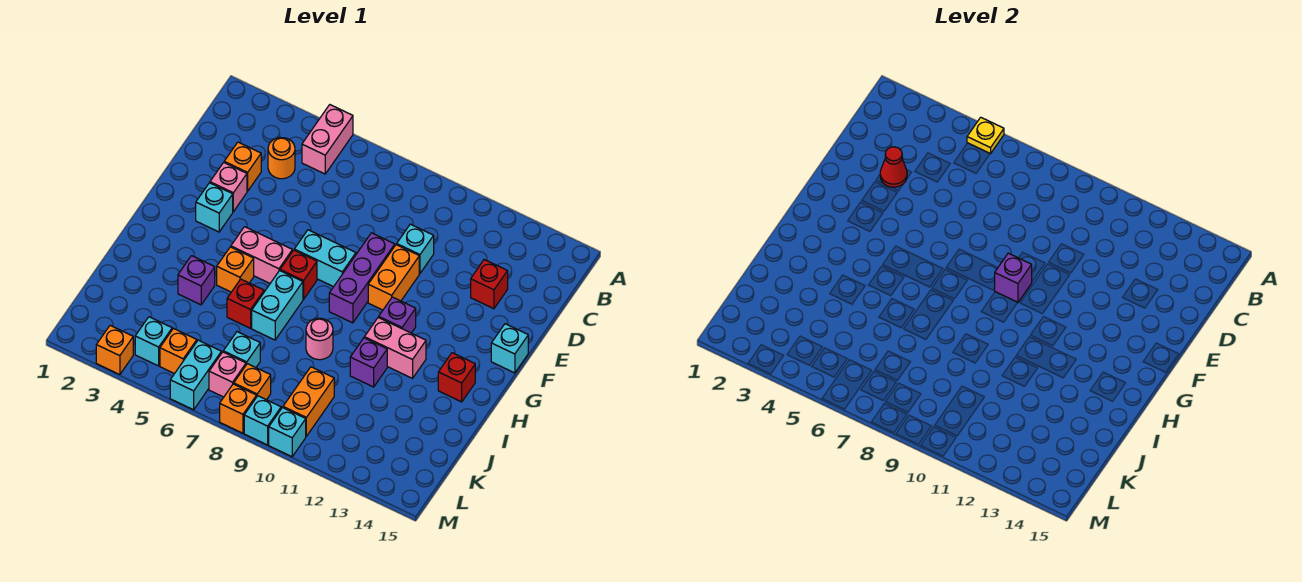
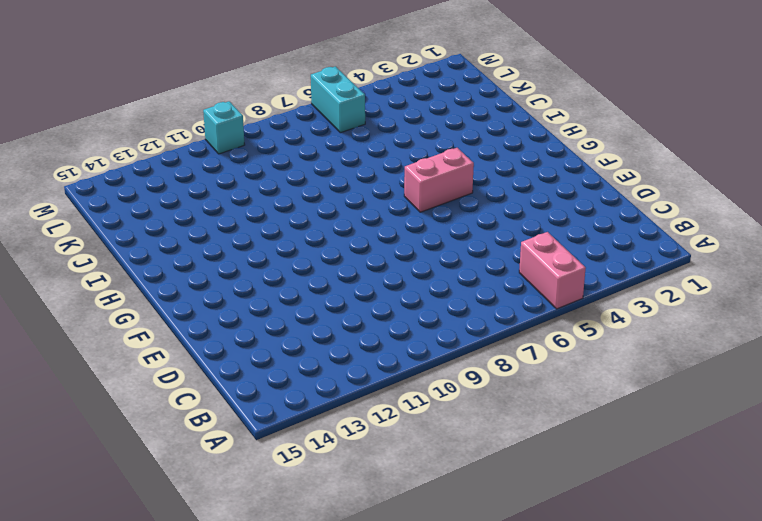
none -> orange 1x1 round brick [268,137,295,179]
none -> orange 1x1 brick [224,142,261,191]
none -> cyan 1x1 brick [397,224,434,273]
none -> red 1x1 brick [471,260,508,309]

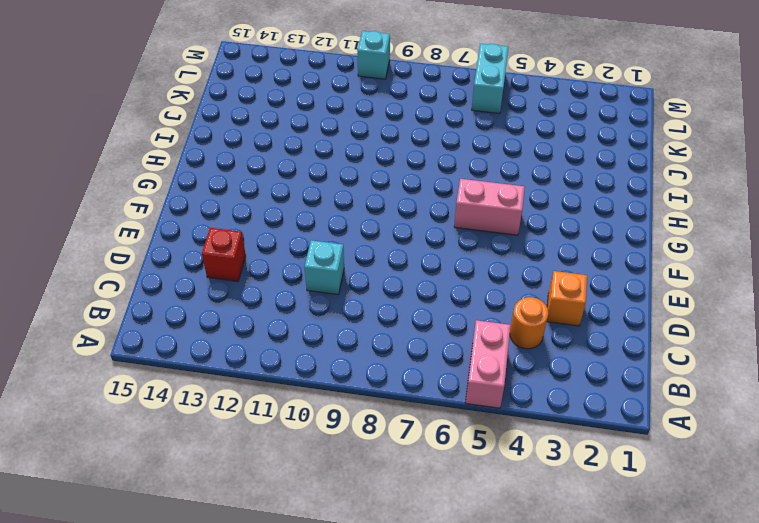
none -> pink 1x1 brick [210,163,247,212]
none -> purple 1x3 brick [329,233,395,323]
none -> orange 1x2 brick [368,245,419,310]
none -> cyan 1x1 brick [196,183,233,232]

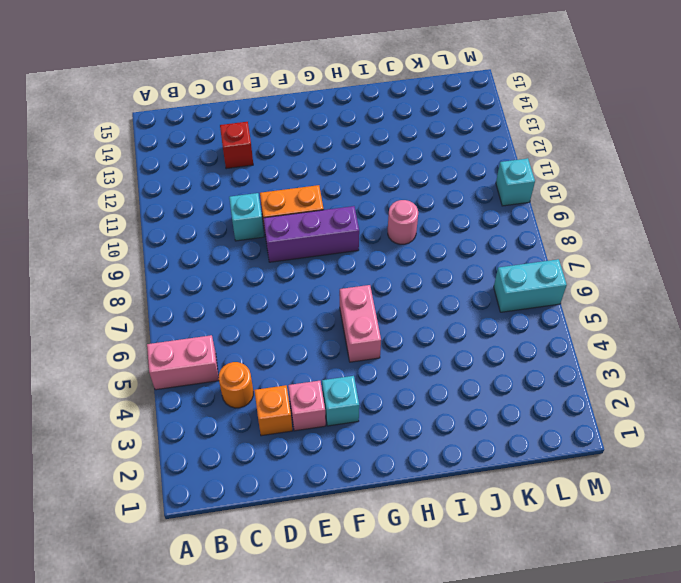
none -> cyan 1x2 brick [294,230,356,287]
none -> cyan 1x1 brick [491,324,528,373]
none -> red 1x1 brick [280,250,317,299]
none -> purple 1x1 brick [379,297,416,333]

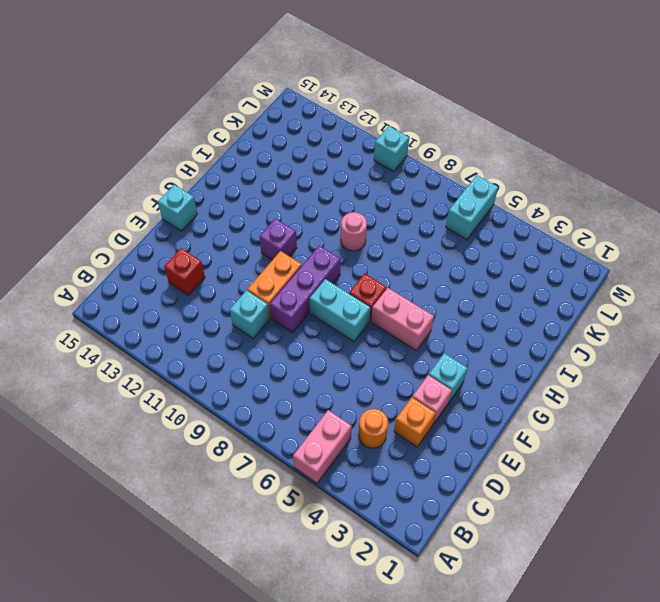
none -> orange 1x1 brick [217,247,254,292]
none -> cyan 1x2 brick [252,271,303,340]
none -> pink 1x2 brick [364,317,426,378]
none -> red 1x1 brick [438,353,475,402]

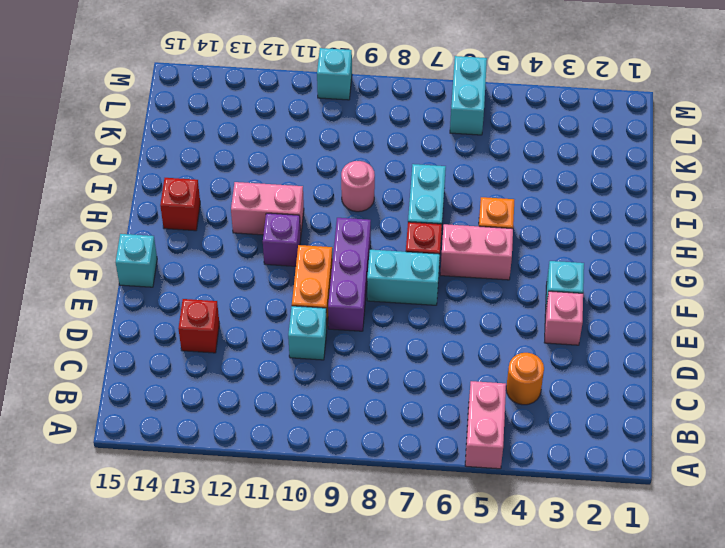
none -> orange 1x1 brick [224,142,261,191]
none -> purple 1x1 brick [178,256,215,305]
none -> red 1x1 brick [227,279,264,328]
none -> purple 1x1 brick [350,338,387,387]

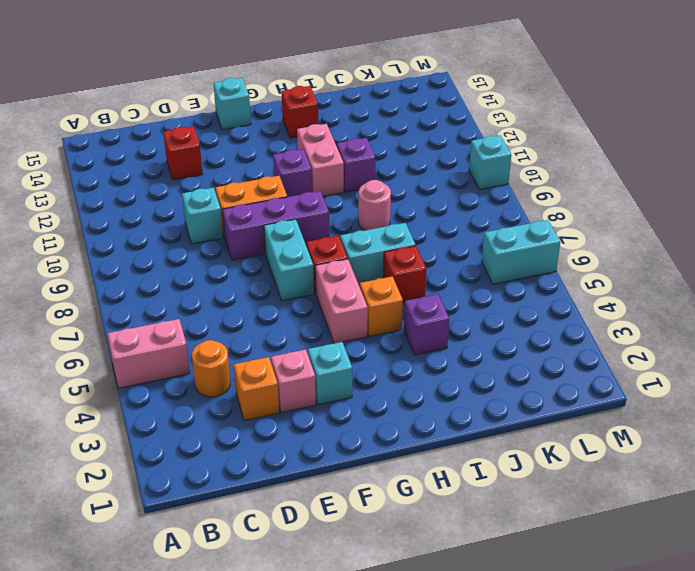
none -> cyan 1x1 brick [223,332,260,367]
none -> orange 1x2 brick [283,367,334,436]
none -> cyan 1x1 brick [135,317,172,366]
none -> orange 1x1 brick [160,329,197,374]

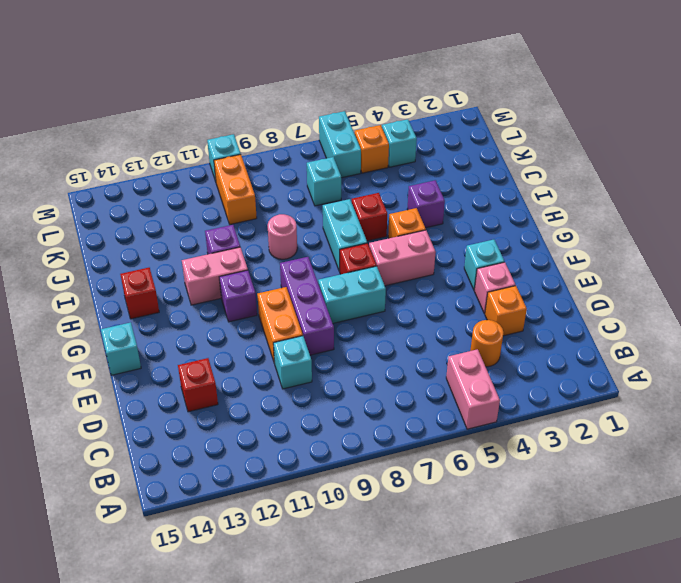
none -> pink 1x1 brick [209,352,246,397]
none -> orange 1x1 brick [234,364,271,400]
none -> orange 1x1 brick [96,325,133,375]
none -> orange 1x1 brick [220,384,257,433]

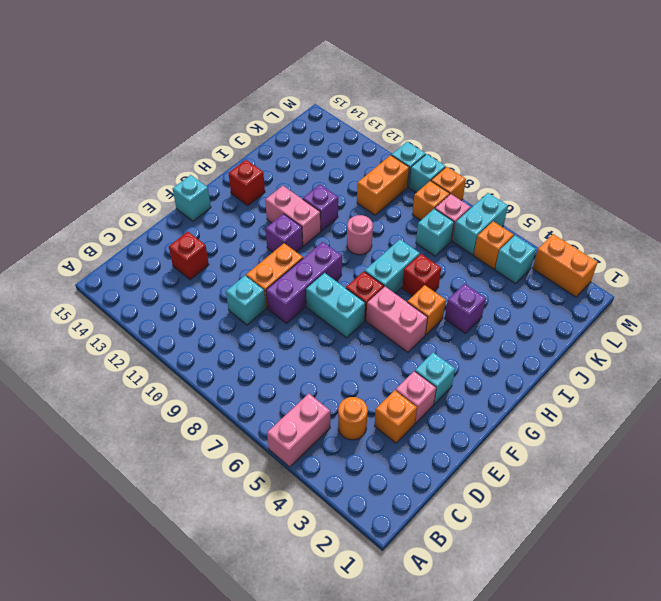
orange 1x2 brick [533,234,598,297] -> orange 1x1 brick [96,325,133,375]
none -> yellow 1x1 plate [967,117,1004,154]
none -> red 1x1 cone [880,147,907,187]
none -> purple 1x1 brick [995,253,1032,302]

